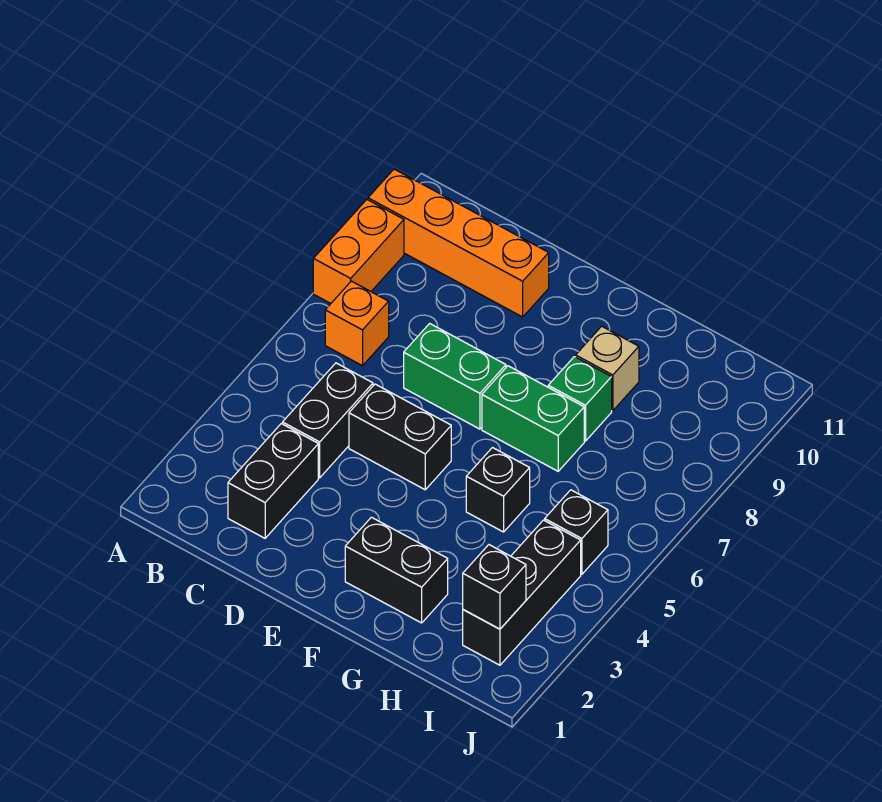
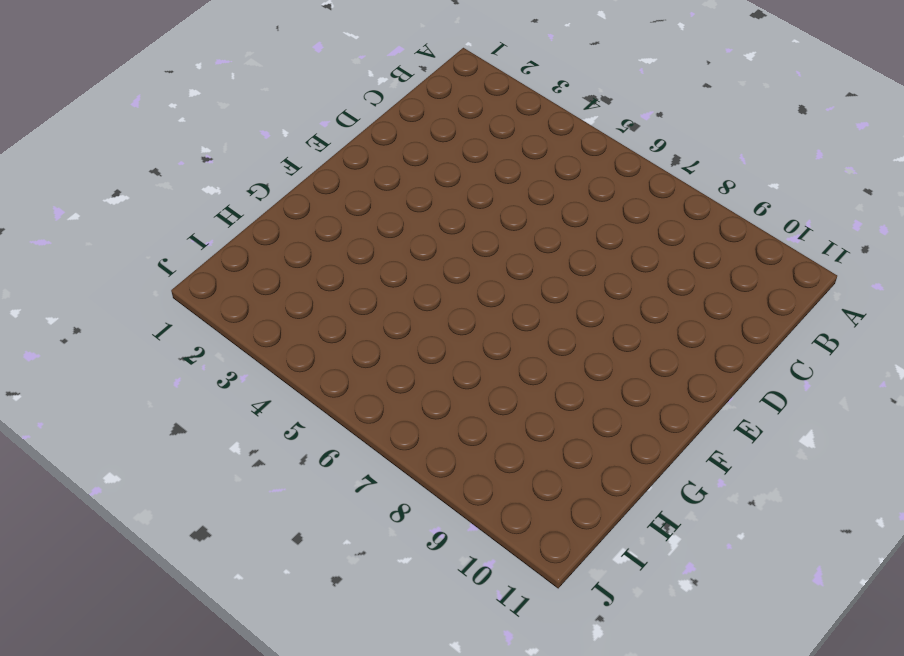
none -> orange 1x2 brick [313,200,404,304]
none -> orange 1x4 brick [368,169,549,317]
none -> orange 1x1 brick [325,281,389,366]

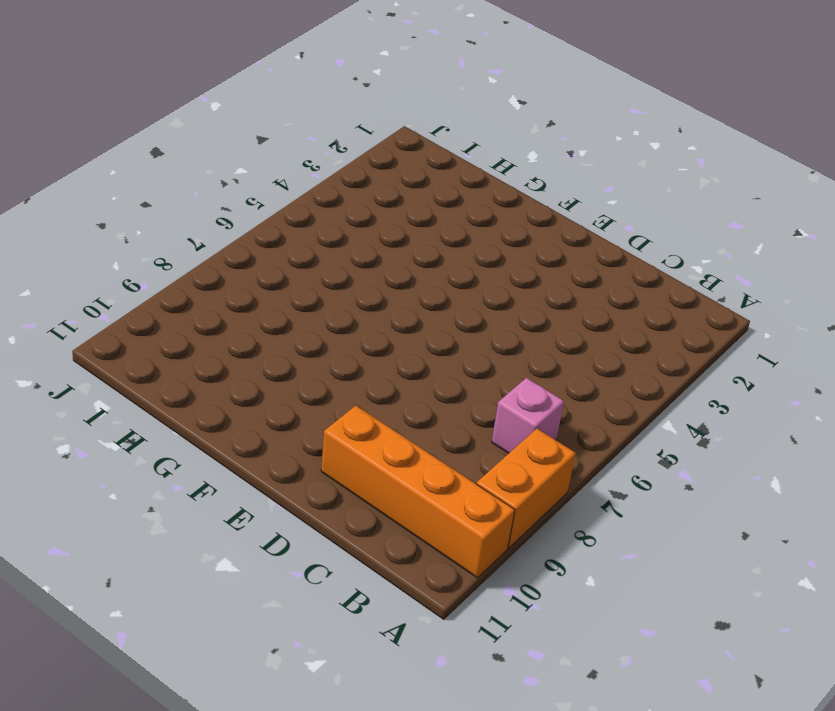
pink 1x1 brick [492,378,564,453] -> orange 1x1 brick [325,281,389,366]
none -> black 1x2 brick [228,424,318,538]
none -> black 1x2 brick [283,363,373,478]
none -> black 1x2 brick [349,384,451,490]

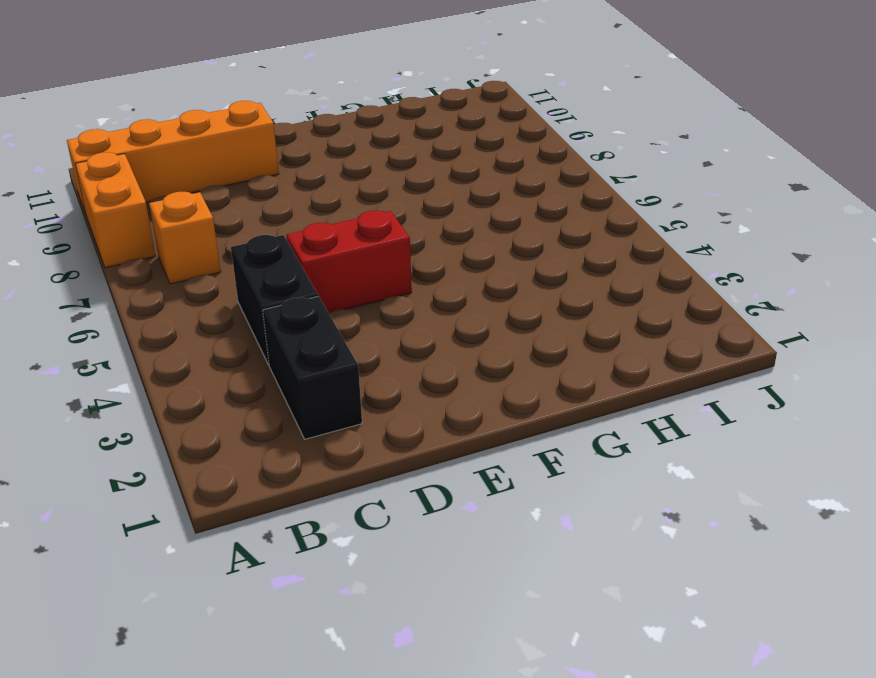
red 1x2 brick [286,210,412,313] -> black 1x2 brick [349,384,451,490]
none -> green 1x2 brick [404,323,506,429]
none -> black 1x2 brick [345,517,448,623]
none -> green 1x2 brick [482,366,584,471]

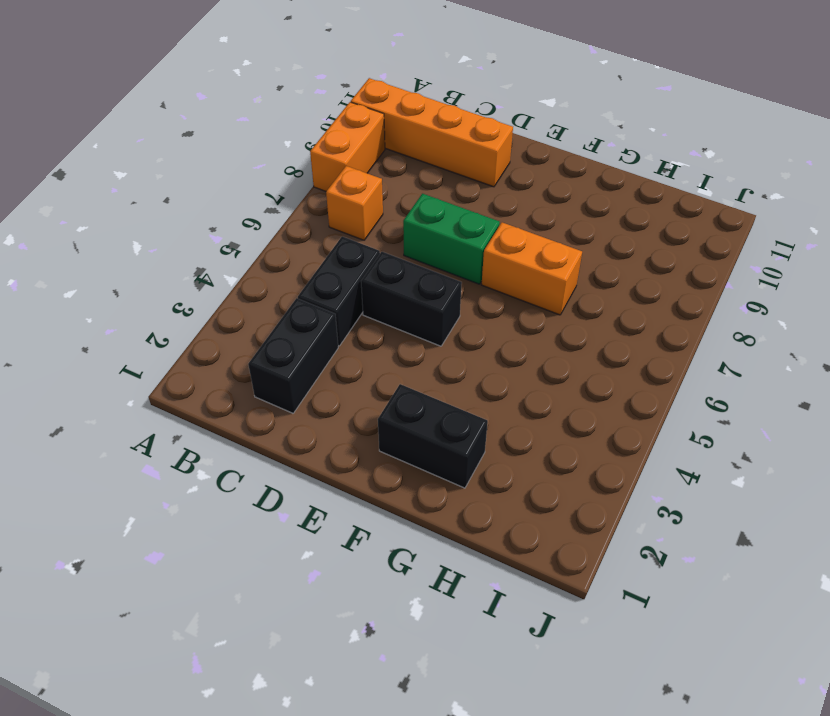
orange 1x2 brick [482,222,582,315] -> green 1x2 brick [482,366,584,471]
none -> black 1x1 brick [466,448,530,532]
none -> green 1x1 brick [548,357,612,441]
none -> tan 1x1 brick [576,326,639,411]

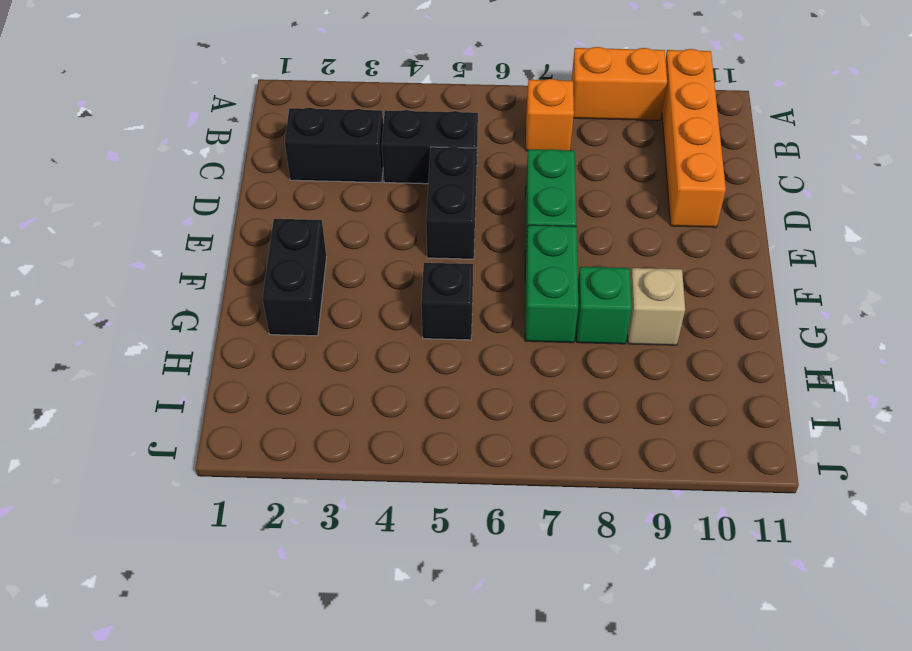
none -> black 1x3 brick [463,520,581,665]
none -> black 1x1 brick [545,490,608,574]
none -> black 1x1 brick [463,545,526,629]

